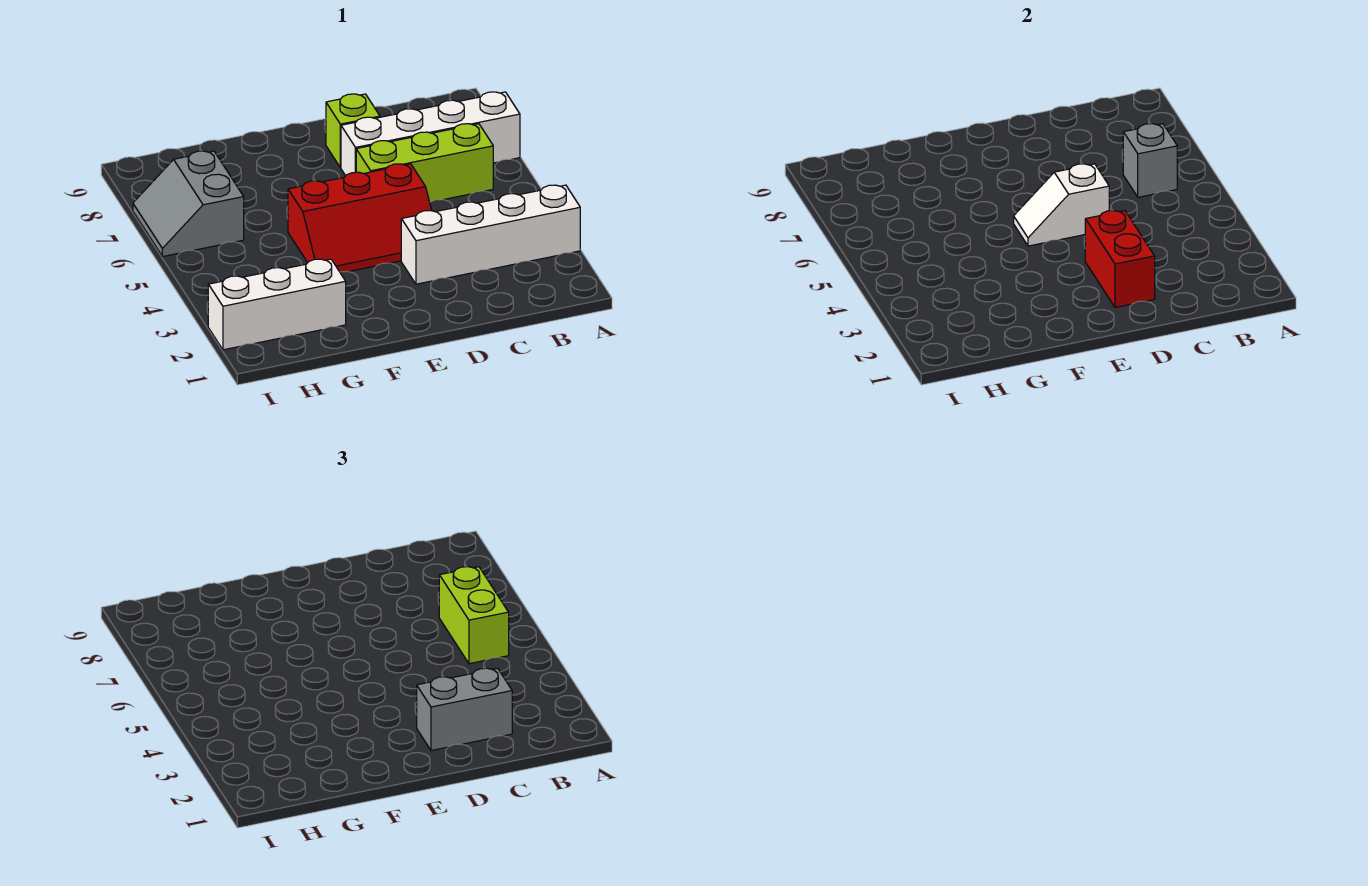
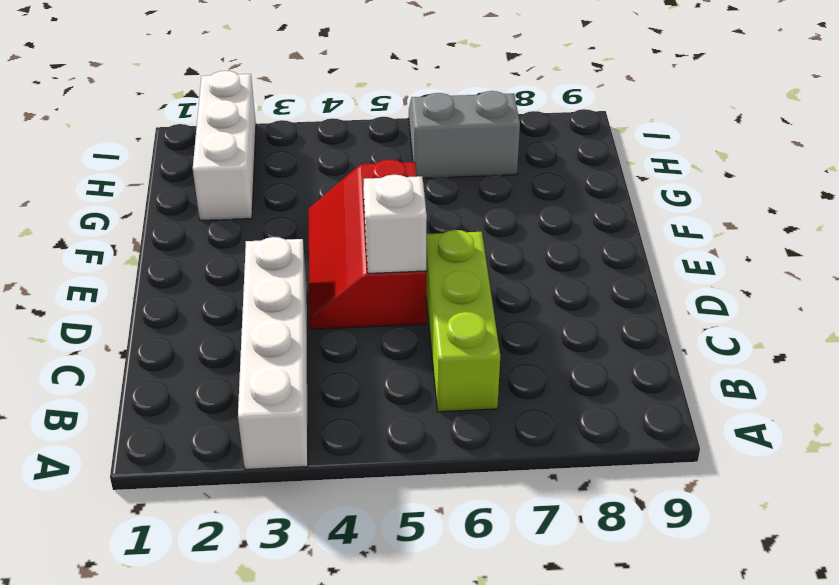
none -> white 1x4 brick [341,92,520,176]
none -> lime 1x1 brick [326,94,380,168]
none -> grey 1x1 brick [1123,124,1177,197]

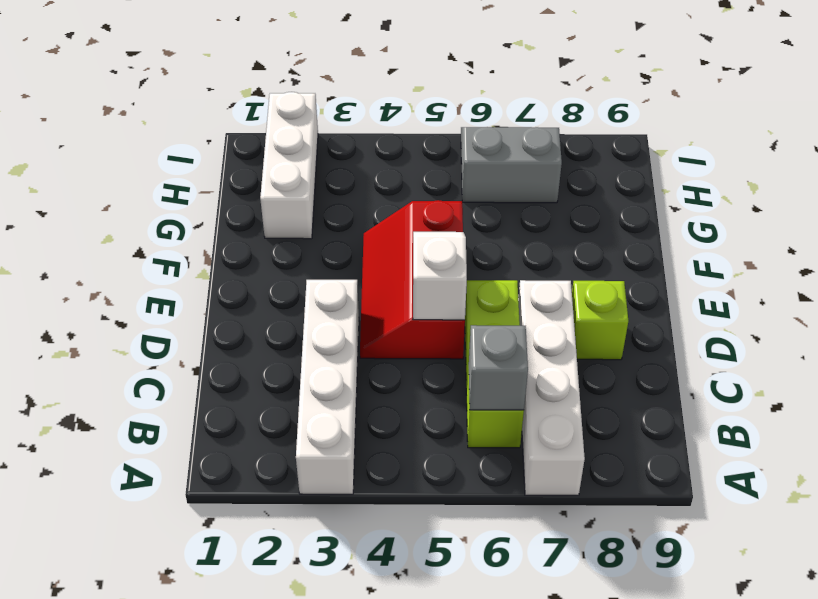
none -> red 1x2 brick [1085,211,1155,308]
none -> lime 1x2 brick [439,567,509,664]
none -> grey 1x2 brick [417,668,512,751]

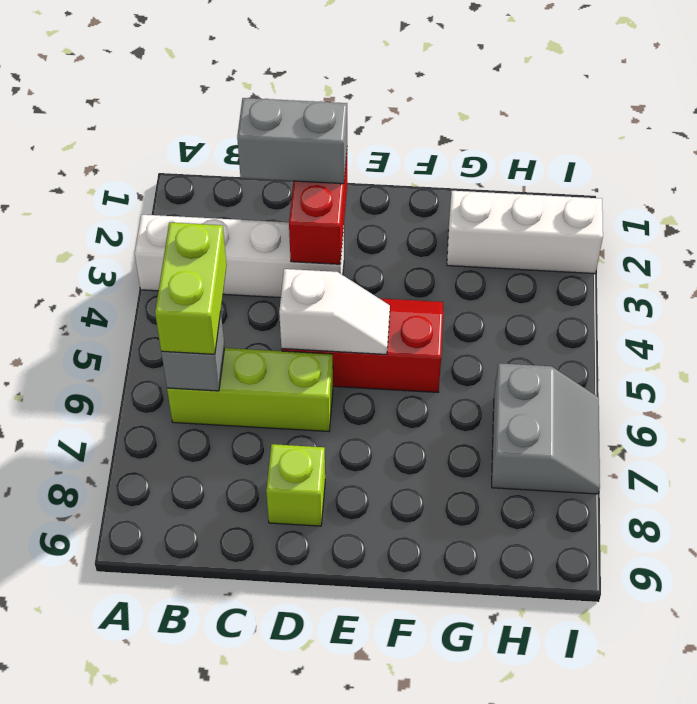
none -> white 1x4 brick [341,92,520,176]

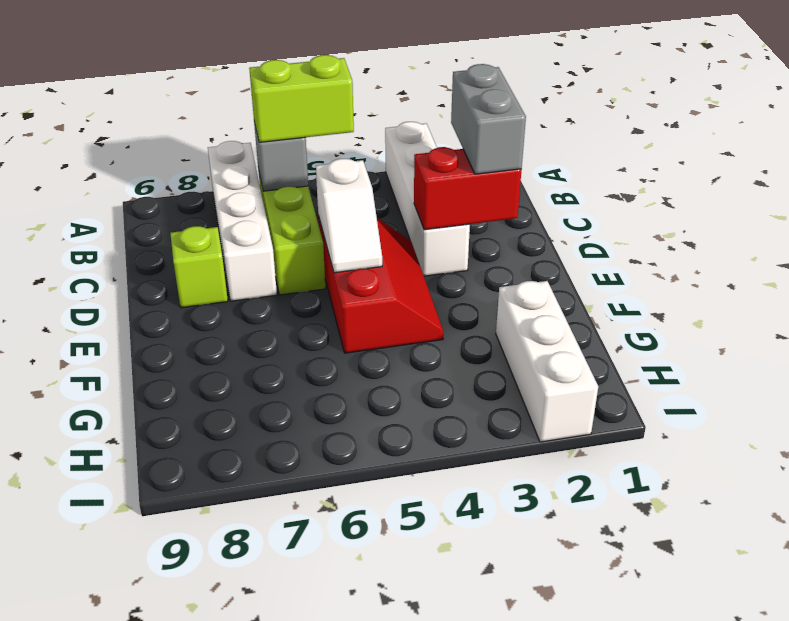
none -> grey 2x2 slope [133,151,244,257]

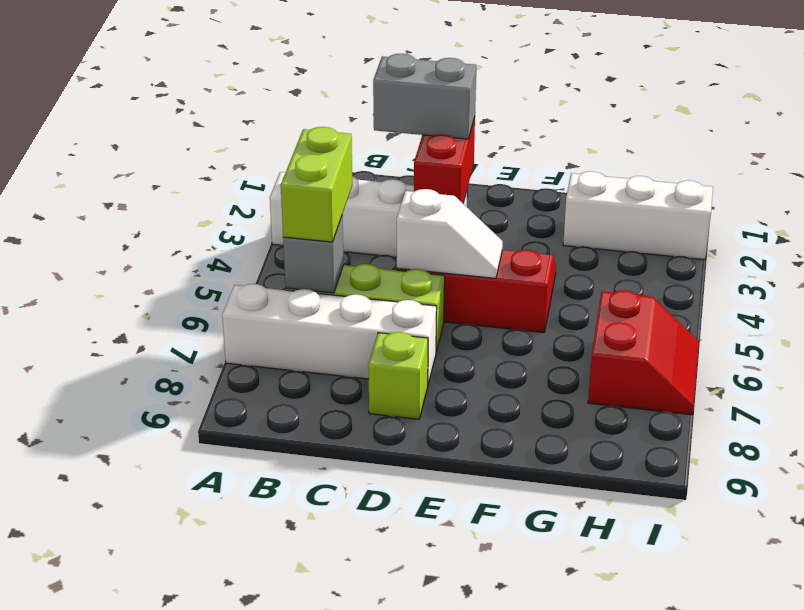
red 2x2 slope [588,290,699,415] -> grey 2x2 slope [133,151,244,257]

